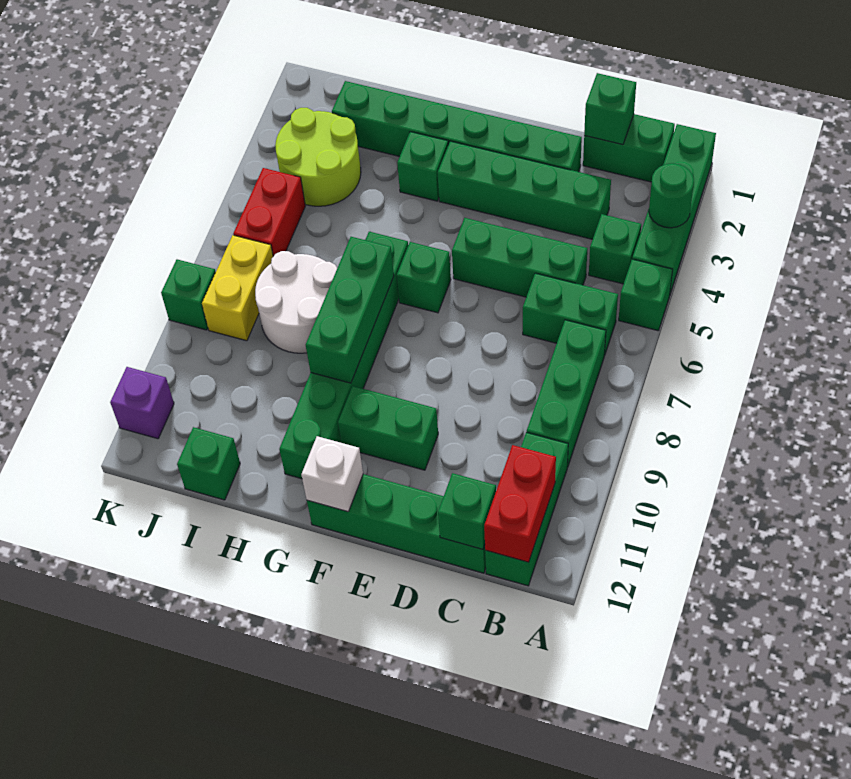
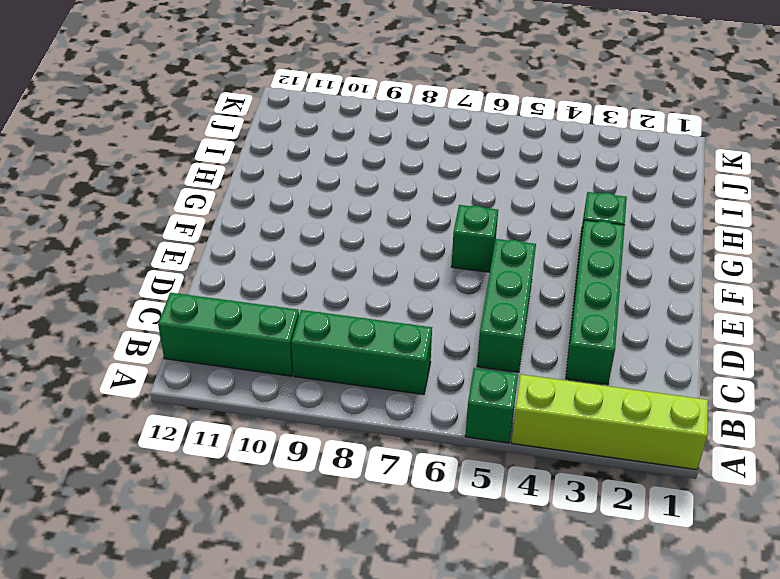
lime 1x4 brick [512,375,708,470] -> green 1x4 brick [632,124,716,293]
none -> green 1x2 brick [583,114,675,182]
none -> green 1x1 brick [589,214,641,284]
none -> green 1x2 brick [523,273,618,355]

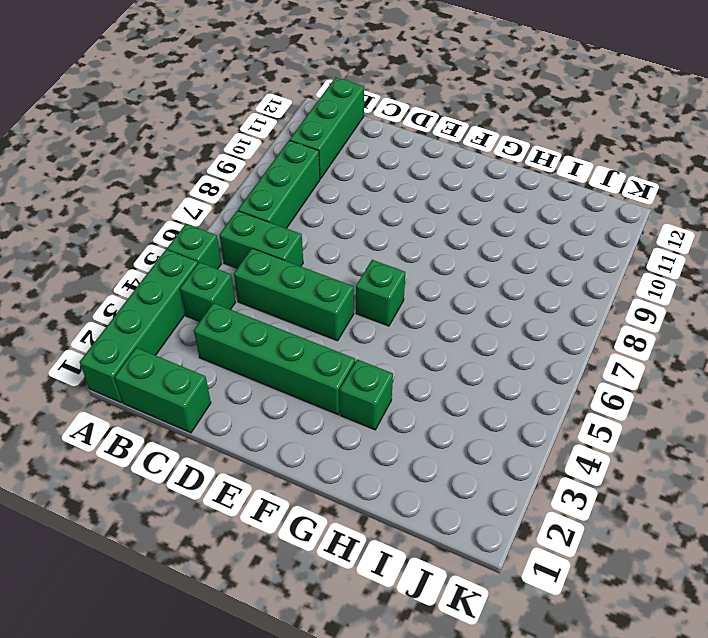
none -> green 1x4 brick [307,474,486,573]
none -> green 1x6 brick [332,81,582,172]
none -> green 1x2 brick [338,386,438,470]

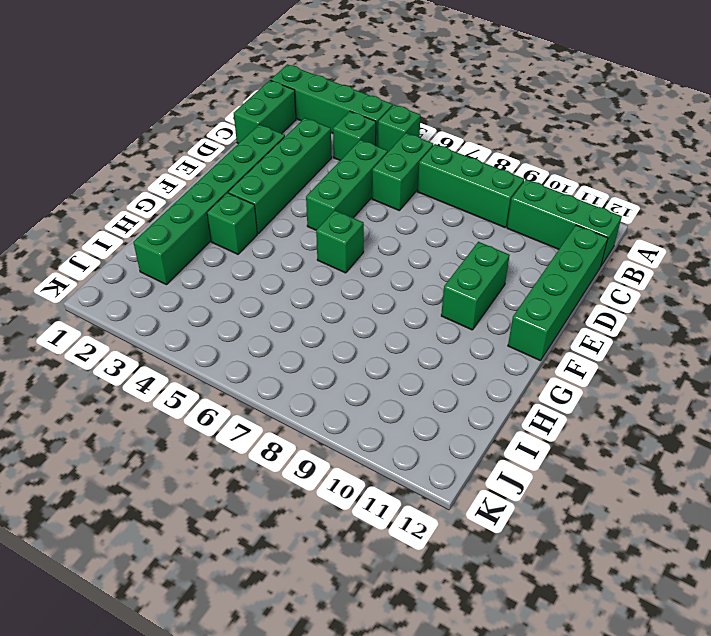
none -> green 1x6 brick [279,232,408,479]
none -> white 2x2 round brick [255,251,337,353]
none -> lime 2x2 round brick [275,108,361,206]

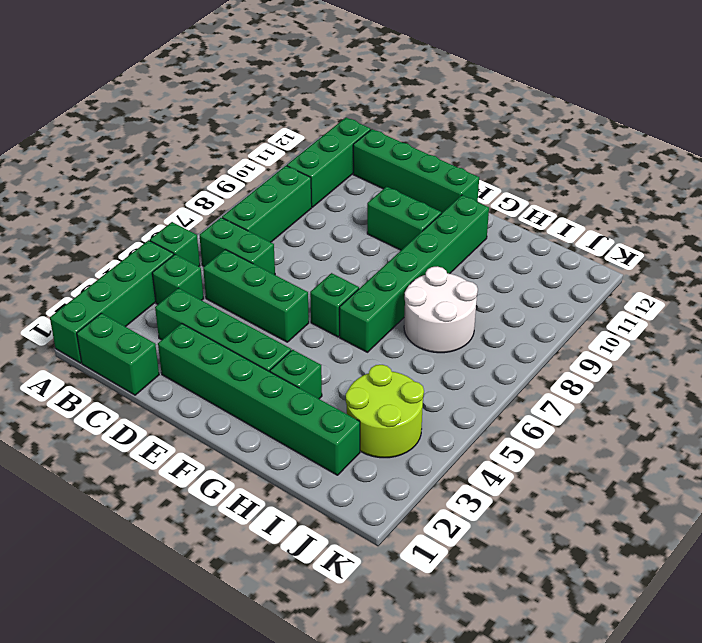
none -> green 1x1 brick [177,427,240,500]
none -> red 1x2 brick [233,168,305,256]
none -> yellow 1x2 brick [202,235,273,341]

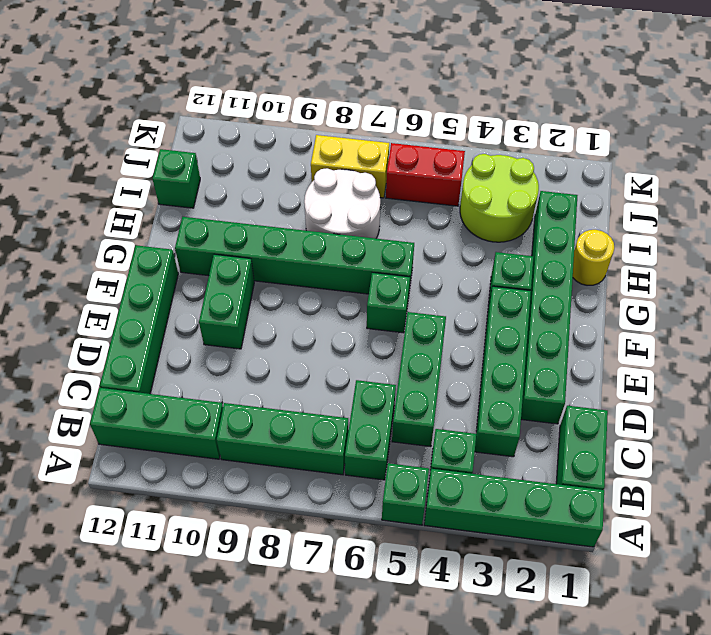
yellow 1x1 round brick [573,230,614,285] -> none
none -> green 1x1 brick [161,259,216,330]
none -> purple 1x1 brick [110,367,174,439]
none -> green 1x1 round brick [649,163,694,228]

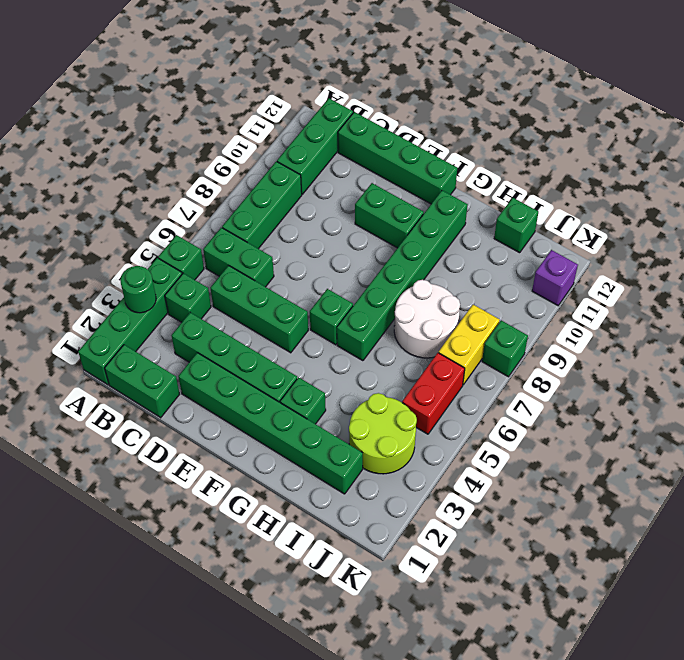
none -> red 1x2 brick [484,445,556,562]
none -> green 1x1 brick [584,73,636,145]
none -> green 1x1 brick [438,473,496,549]

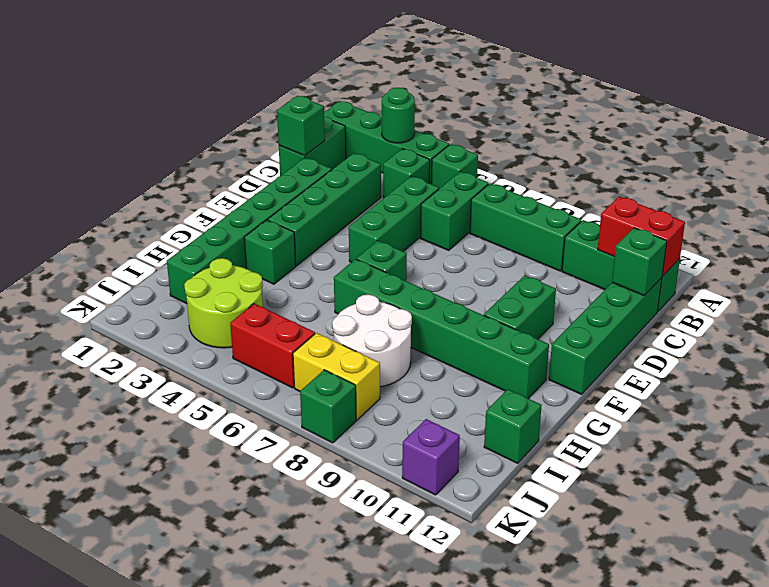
none -> white 1x1 brick [301,436,363,512]
none -> green 1x3 brick [306,237,394,383]

